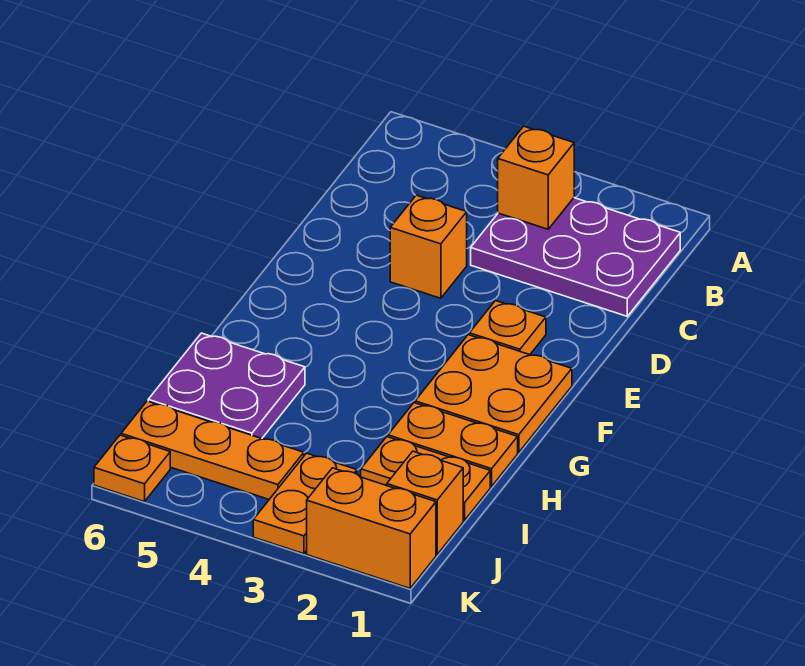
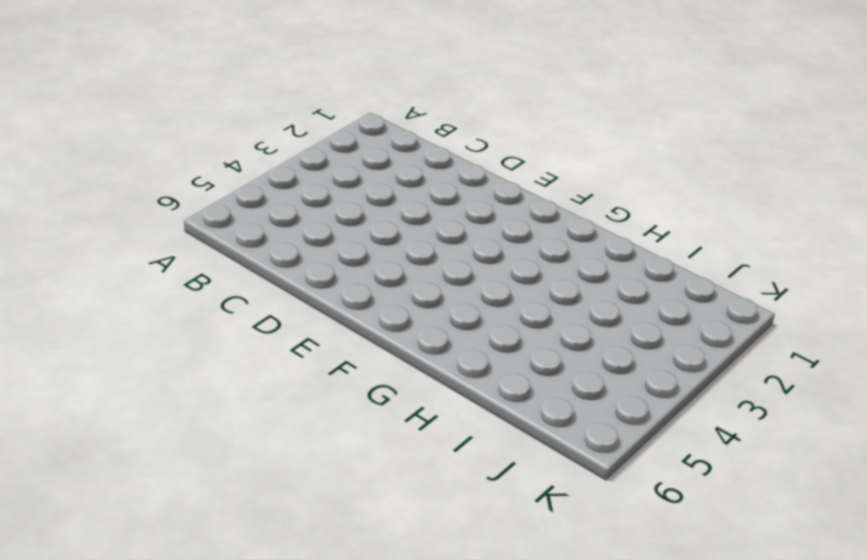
none -> purple 2x3 plate [471,198,680,316]
none -> orange 1x1 brick [390,195,467,298]
none -> orange 1x1 plate [469,301,546,355]

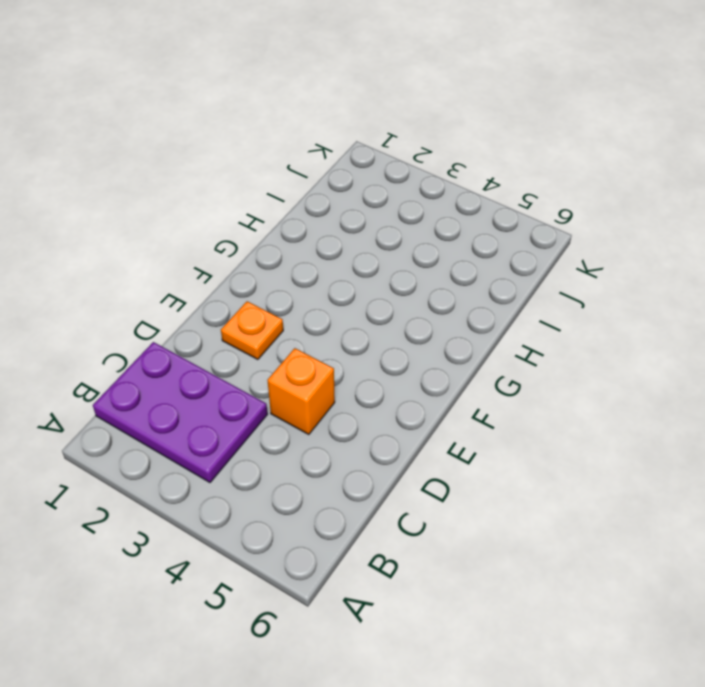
none -> orange 2x2 plate [415,335,572,452]
none -> orange 1x2 plate [388,403,518,486]
none -> purple 2x2 plate [148,333,305,438]

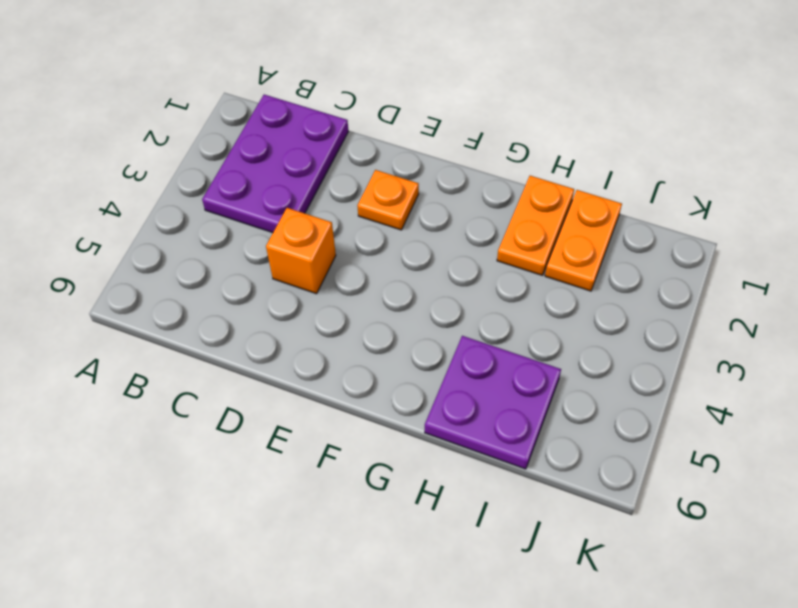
none -> orange 2x2 plate [415,335,572,452]
none -> orange 1x1 brick [387,451,463,554]
none -> orange 1x2 plate [253,453,357,554]

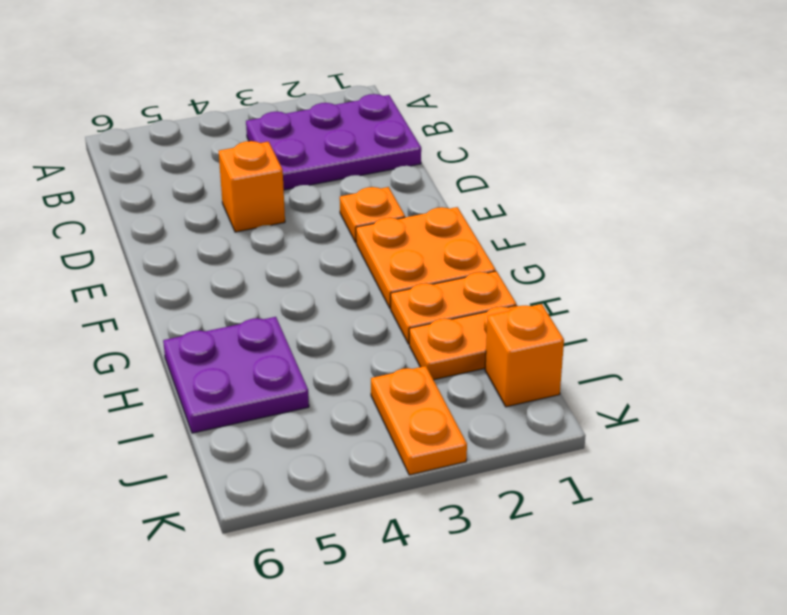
none -> orange 1x3 plate [121,401,304,499]
none -> orange 1x2 brick [307,468,436,588]
none -> orange 1x1 plate [94,435,170,502]

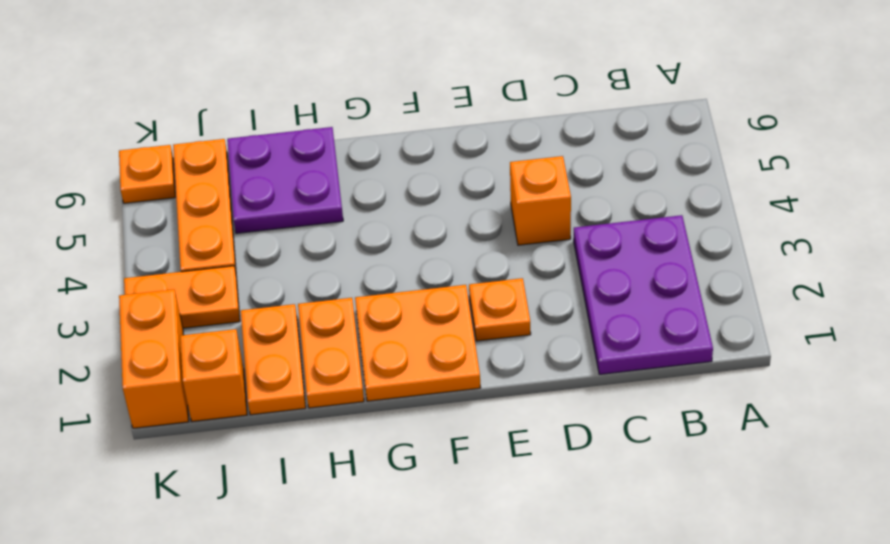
none -> orange 1x1 brick [498,126,574,229]

